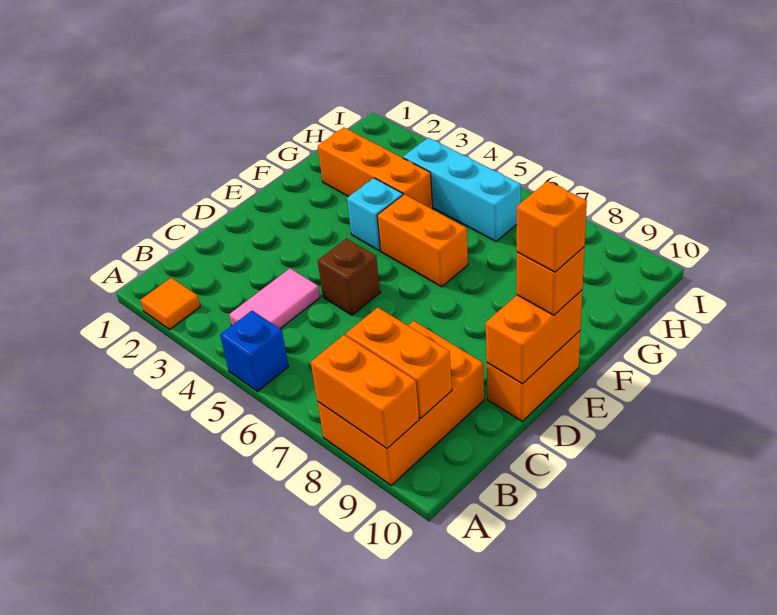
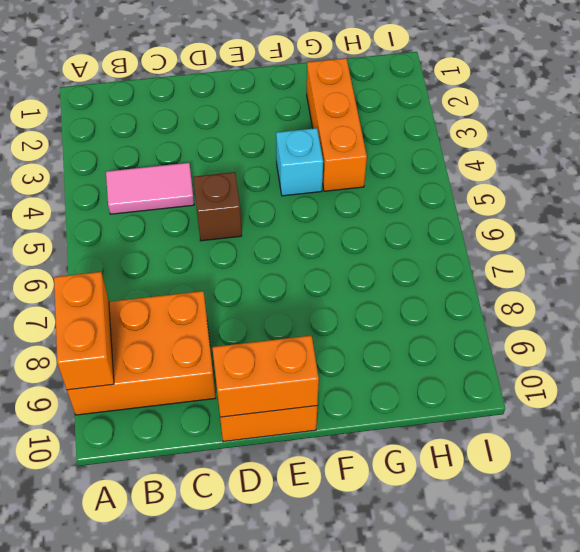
none -> orange 1x1 tile [140,278,200,329]
none -> blue 1x1 brick [220,311,289,391]
none -> orange 1x2 brick [377,194,468,287]

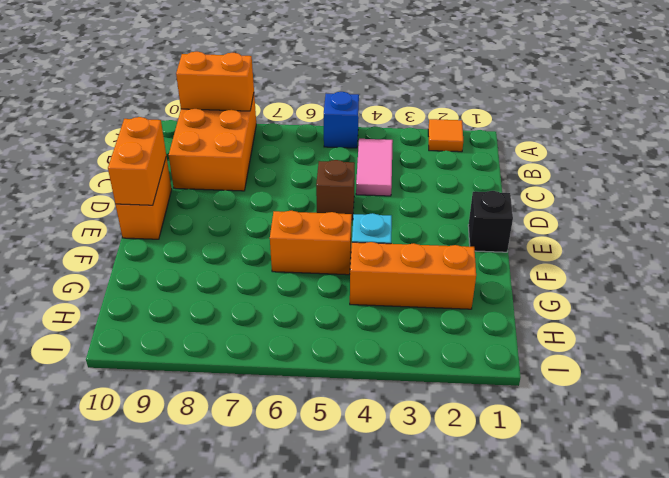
black 1x1 brick [468,191,513,252] -> none
none -> cyan 1x3 brick [403,138,521,241]
none -> orange 1x2 brick [346,307,452,418]
none -> orange 1x1 brick [517,247,585,315]

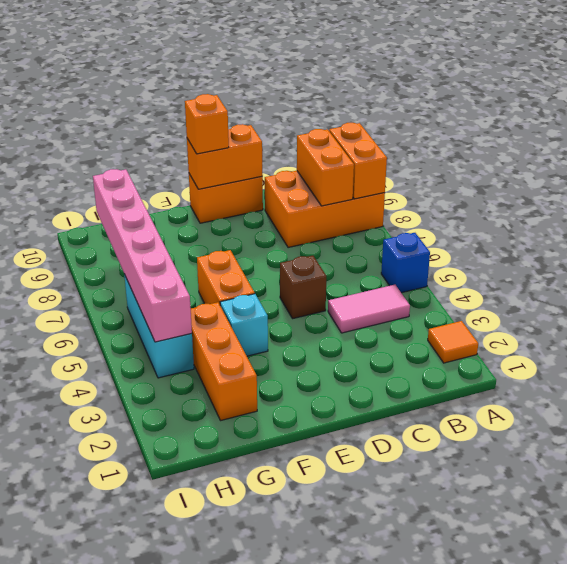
pink 1x6 brick [93,169,192,342] -> none
none -> orange 1x1 brick [517,181,587,272]

